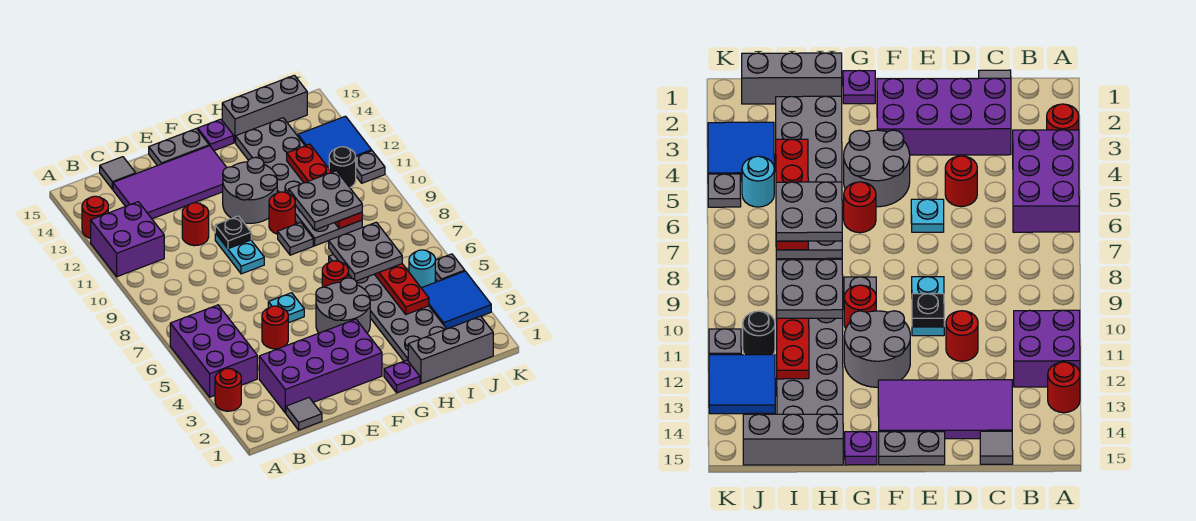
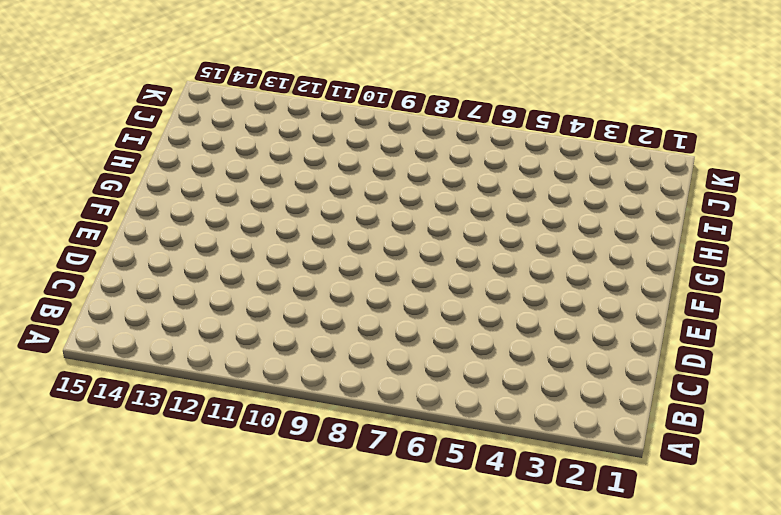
none -> red 1x1 round brick [215,368,241,411]
none -> purple 2x3 brick [170,305,257,397]
none -> purple 2x2 brick [91,202,164,277]
none -> red 1x1 round brick [82,196,108,239]

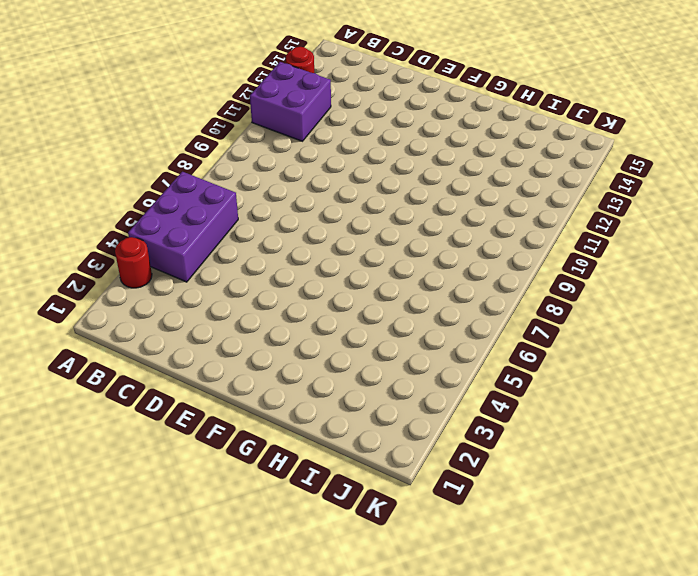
none -> grey 1x1 tile [286,398,322,430]
none -> purple 2x4 brick [259,319,382,413]
none -> purple 2x4 tile [113,146,227,219]
none -> grey 1x1 tile [100,157,136,189]

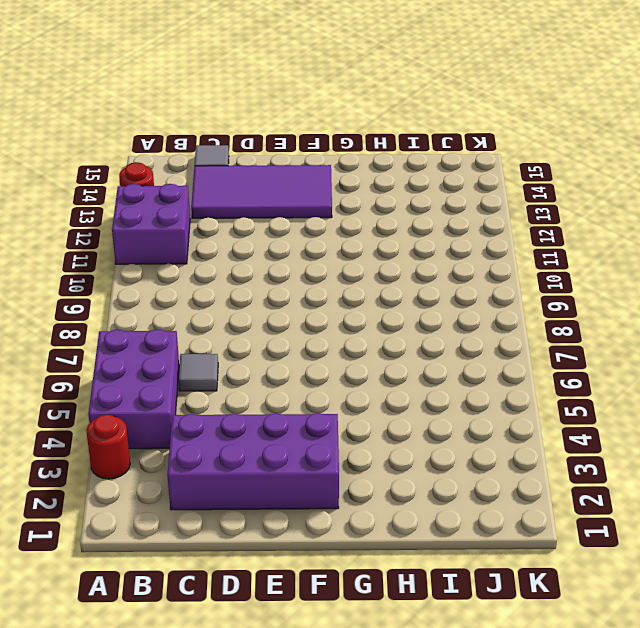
grey 1x1 tile [178,354,218,391] -> grey 1x1 tile moved to [286,398,322,430]
none -> red 1x1 round brick [262,306,288,349]
none -> red 1x1 round brick [182,203,209,246]
none -> cyan 1x1 plate [268,293,304,323]
none -> cyan 1x2 plate [215,233,264,274]

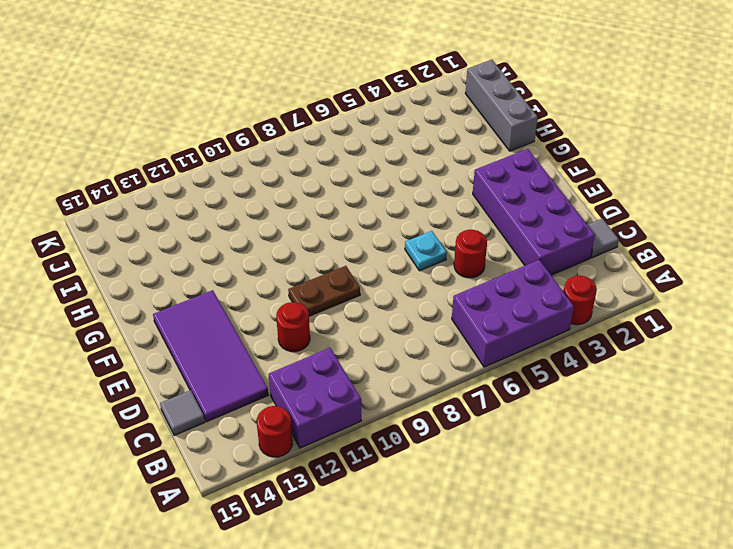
brown 1x2 plate [288,266,360,316] -> cyan 1x2 plate [215,233,264,274]
none -> grey 1x2 plate [149,129,209,166]
none -> grey 2x2 round brick [316,278,370,333]
none -> grey 2x2 round brick [223,157,277,223]
none -> purple 1x1 plate [384,360,420,393]

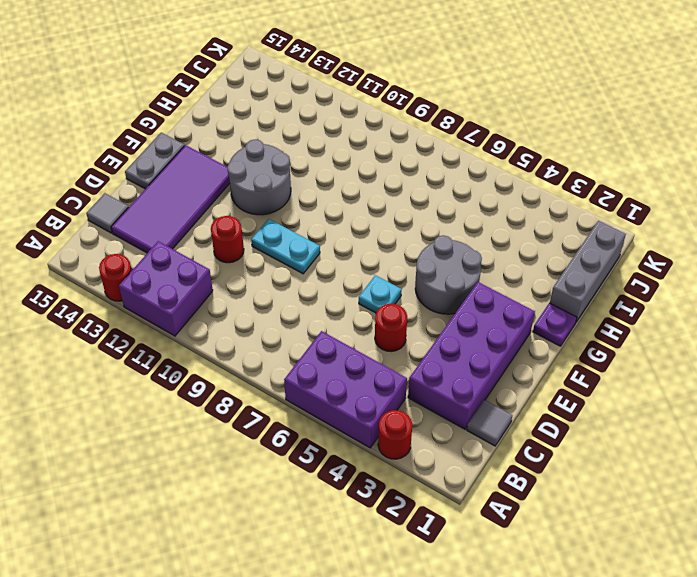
none -> red 1x1 round brick [322,261,349,287]
none -> grey 1x1 plate [278,222,313,255]
none -> red 1x1 round brick [269,192,295,234]
none -> purple 1x1 plate [198,119,234,150]

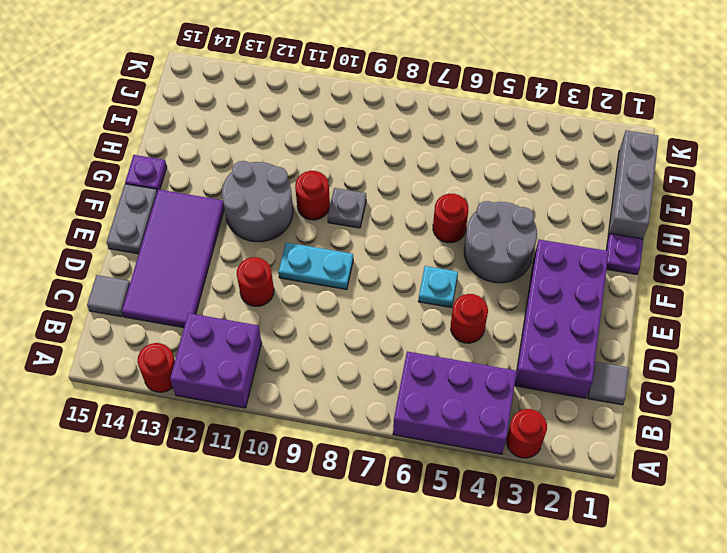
none -> grey 2x6 plate [329,255,446,361]
none -> grey 2x6 plate [236,118,362,246]
none -> grey 1x3 brick [222,75,307,142]
none -> blue 2x2 tile [422,271,491,329]

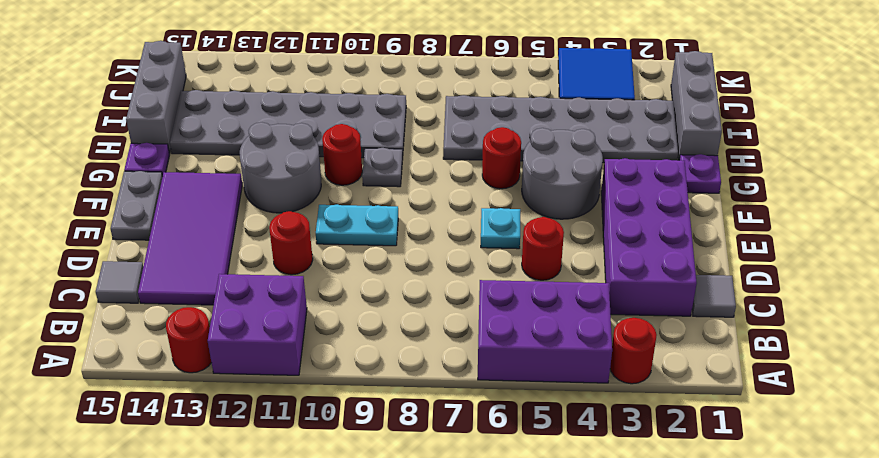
none -> cyan 1x1 round brick [409,250,435,288]
none -> black 1x1 round brick [329,147,356,187]
none -> blue 2x2 tile [298,116,372,168]
none -> grey 1x1 plate [435,254,465,282]

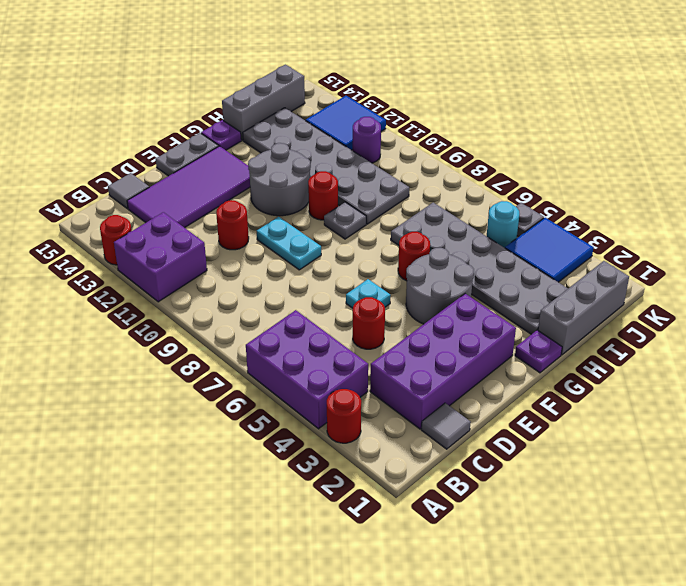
purple 1x1 round brick [353,117,381,163] -> black 1x1 round brick [329,147,356,187]
none -> grey 1x1 plate [356,151,385,183]
none -> black 1x1 plate [215,216,251,249]
none -> red 1x4 plate [375,264,429,314]
none -> red 1x4 plate [287,144,362,229]

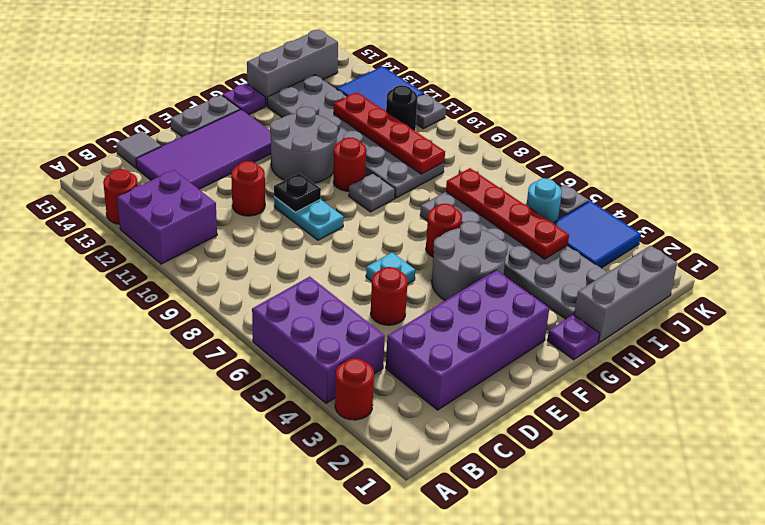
none -> grey 1x1 tile [286,398,322,430]
none -> grey 2x2 plate [329,222,402,281]
none -> grey 2x2 plate [289,171,362,230]

